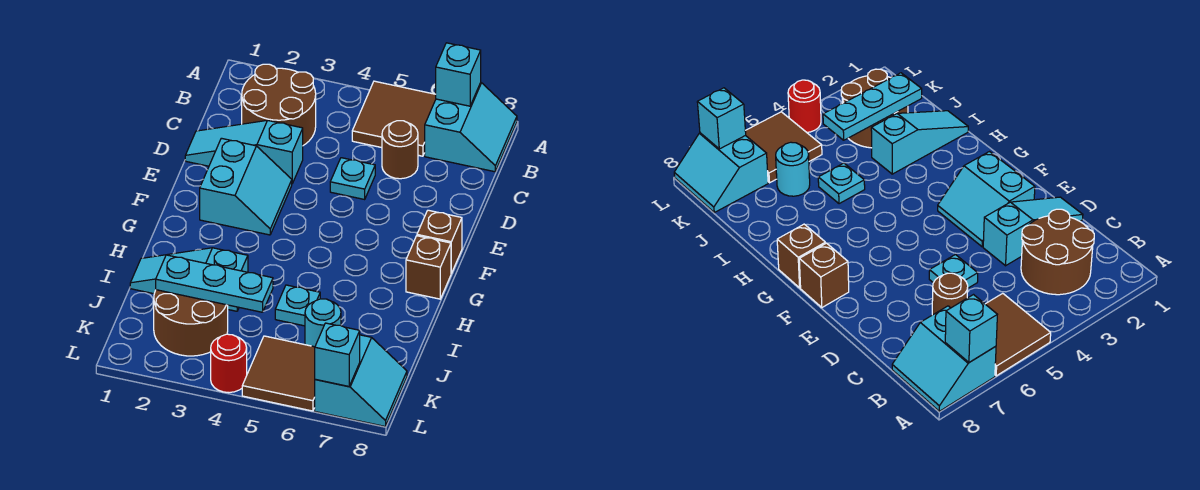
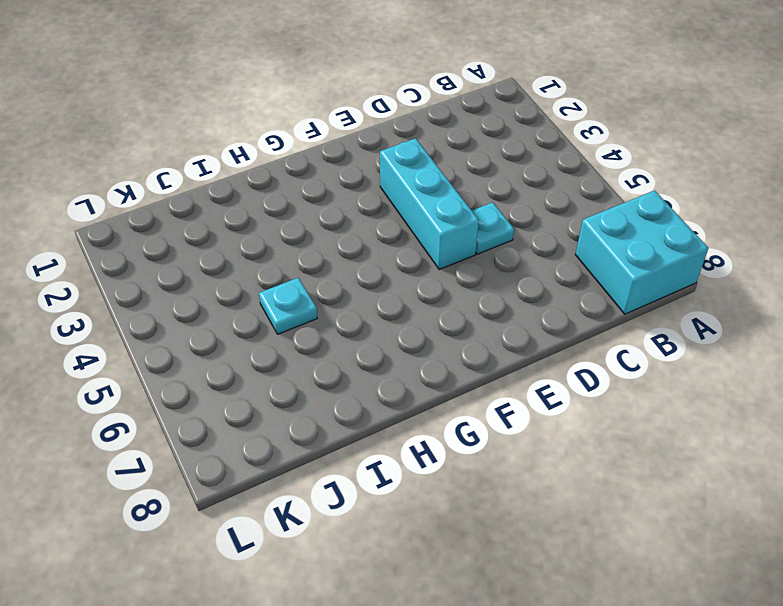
cyan 2x2 brick [576,191,708,314] -> cyan 2x2 slope [425,83,517,172]
cyan 1x3 brick [380,138,479,269] -> cyan 2x2 slope [200,138,292,235]
none -> brown 2x2 tile [352,81,436,156]
none -> brown 2x2 round brick [242,64,316,145]
none -> brown 1x1 round brick [382,121,418,179]

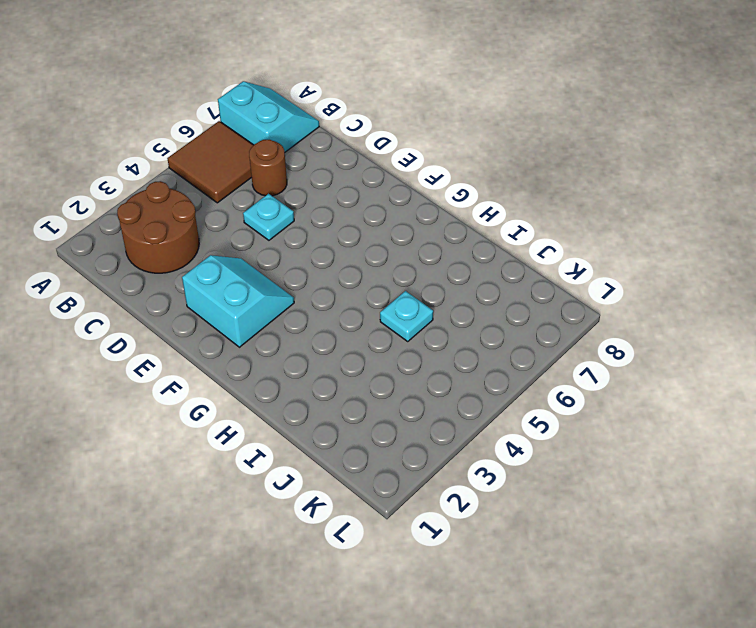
none -> cyan 1x3 slope [185,120,303,183]
none -> brown 1x1 brick [417,210,462,273]
none -> brown 1x1 brick [406,236,451,299]

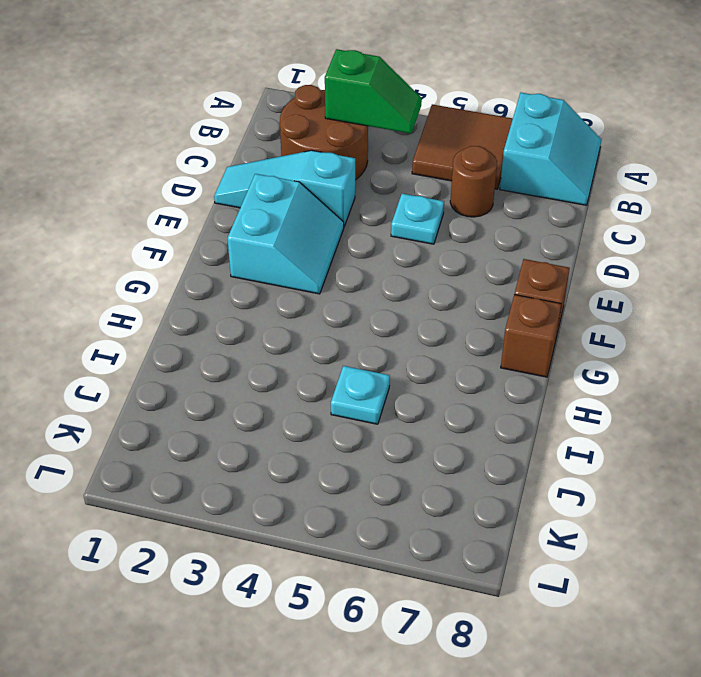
green 1x2 slope [325,49,422,134] -> none
none -> cyan 1x3 slope [130,248,248,311]
none -> brown 2x2 round brick [154,290,228,356]
none -> cyan 1x1 round brick [305,299,341,347]

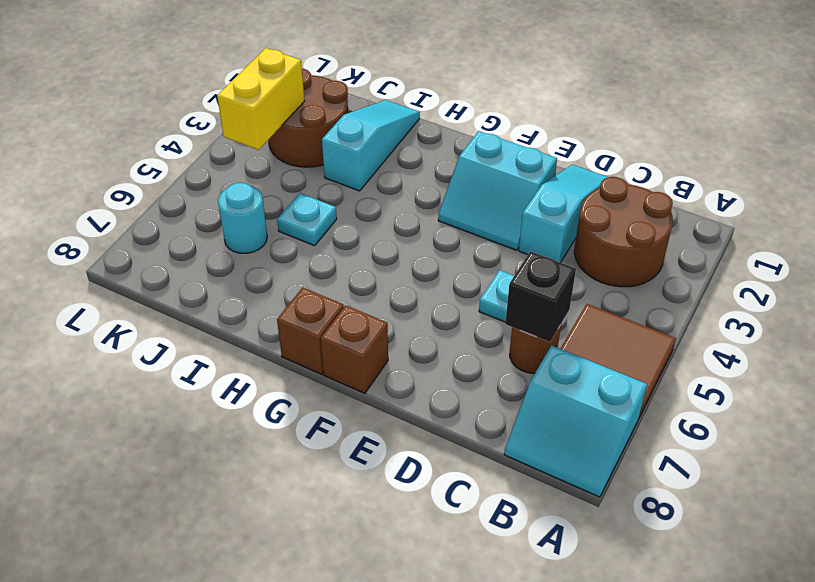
black 1x1 brick [505,251,576,342] -> none
yellow 1x2 brick [217,48,305,150] -> none
none -> brown 2x2 tile [242,336,315,411]
none -> cyan 2x2 slope [315,335,407,426]
none -> red 1x1 round brick [211,334,247,393]

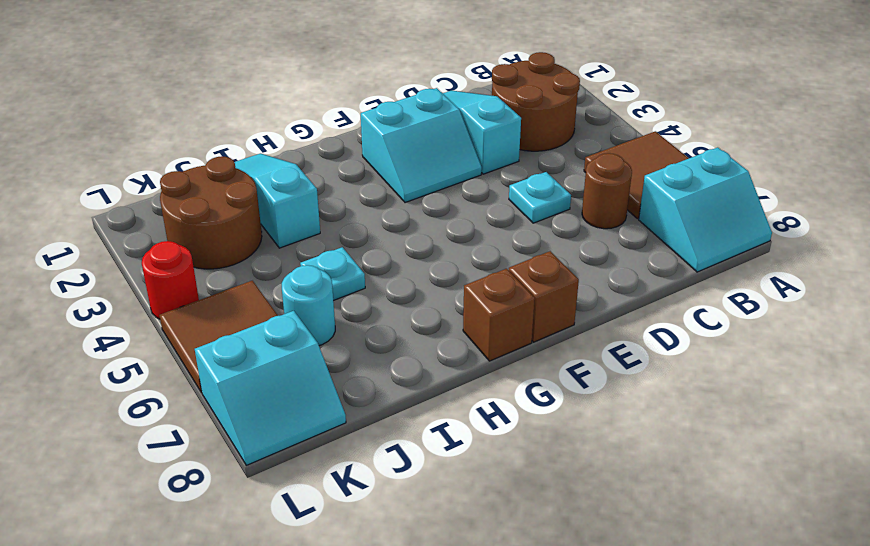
none -> cyan 1x1 brick [436,43,481,106]
none -> cyan 1x3 plate [156,255,273,312]
none -> cyan 1x1 brick [315,323,360,387]

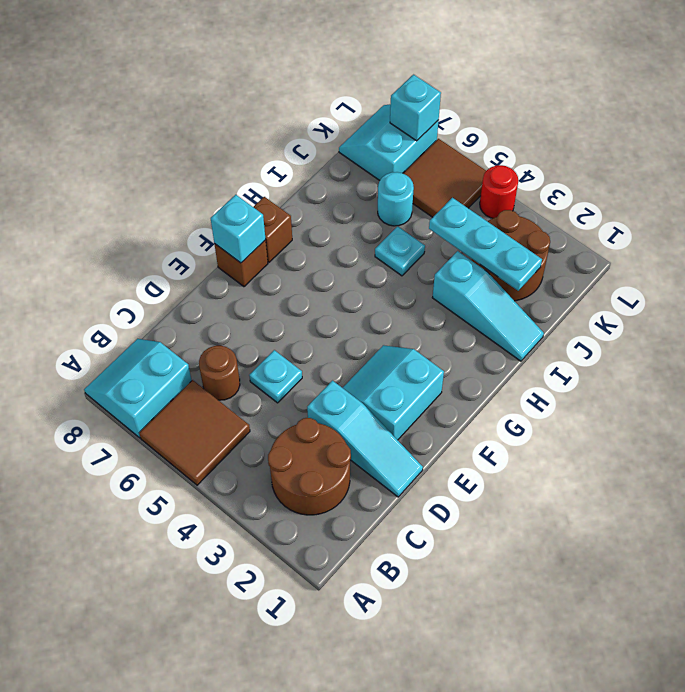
cyan 1x1 brick [211,195,266,263] -> cyan 1x1 brick moved to [436,43,481,106]

